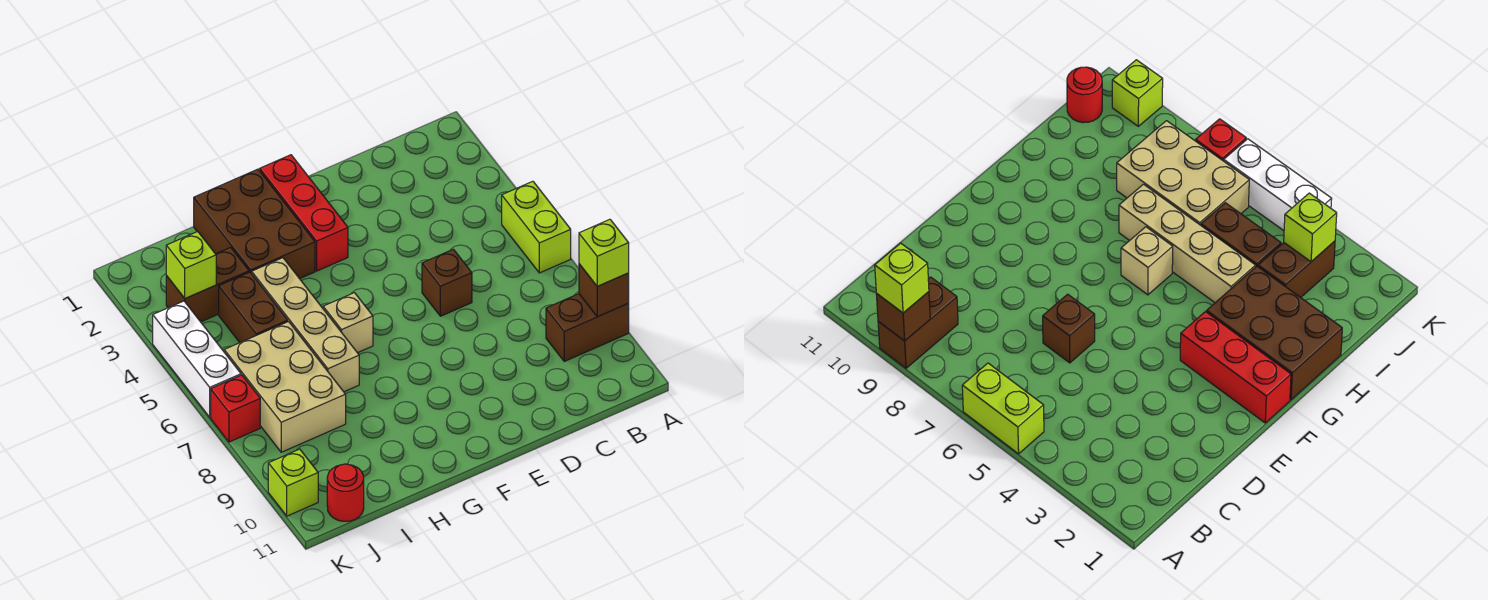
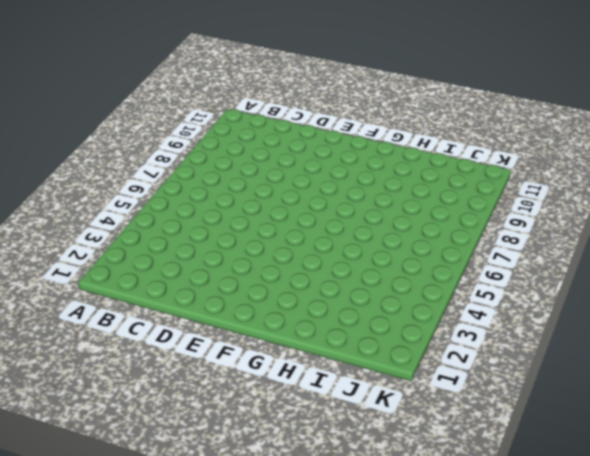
none -> lime 1x2 brick [502,181,571,273]
none -> brown 1x2 brick [546,294,629,361]
none -> brown 1x1 brick [422,249,472,316]

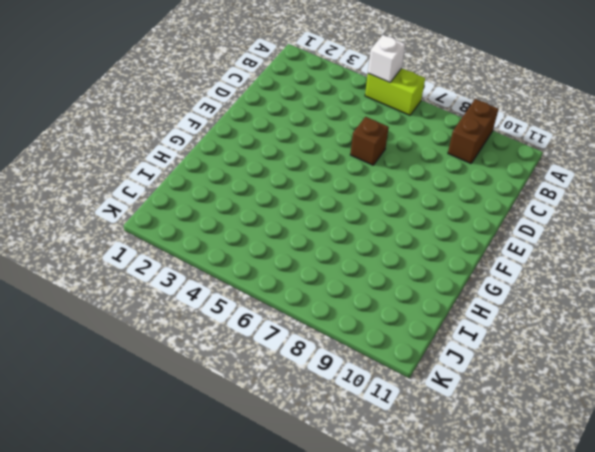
white 1x1 brick [368,35,405,82] -> none
none -> red 1x3 brick [260,155,348,271]
none -> brown 2x3 brick [194,169,315,279]
none -> tan 1x1 brick [323,293,373,353]

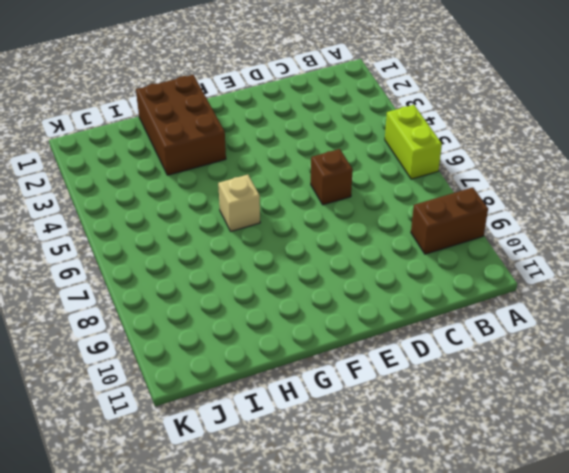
none -> red 1x3 brick [260,155,348,271]
none -> tan 1x4 brick [252,258,359,392]
none -> brown 1x2 brick [166,247,249,322]

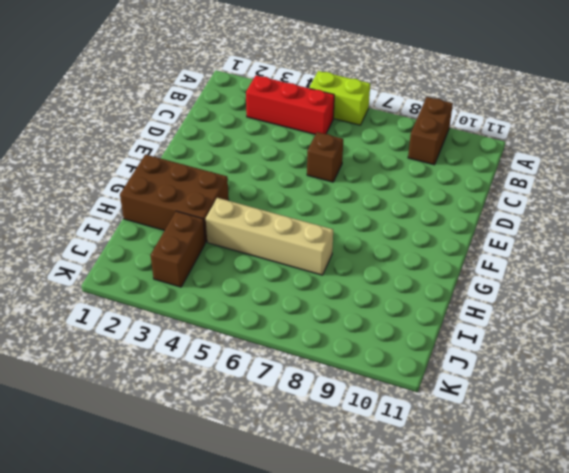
red 1x3 brick [246,75,334,135] -> red 1x3 brick moved to [260,155,348,271]
none -> tan 1x1 brick [323,293,373,353]
none -> brown 1x2 brick [219,272,288,342]
none -> tan 2x3 brick [224,322,346,452]

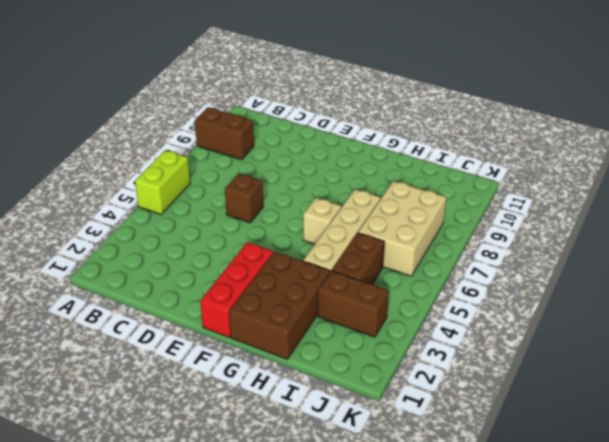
none -> red 1x1 round brick [327,464,364,521]
none -> white 1x3 brick [153,301,241,417]
none -> red 1x1 brick [211,375,260,442]

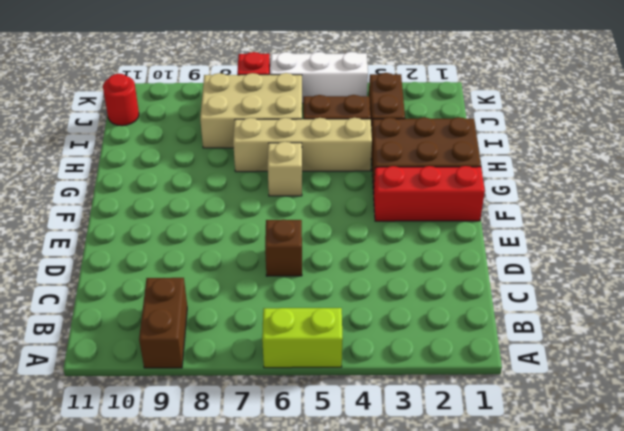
none -> lime 1x1 brick [268,449,318,516]
none -> brown 1x1 brick [579,264,629,317]
none -> lime 1x1 brick [166,232,216,299]

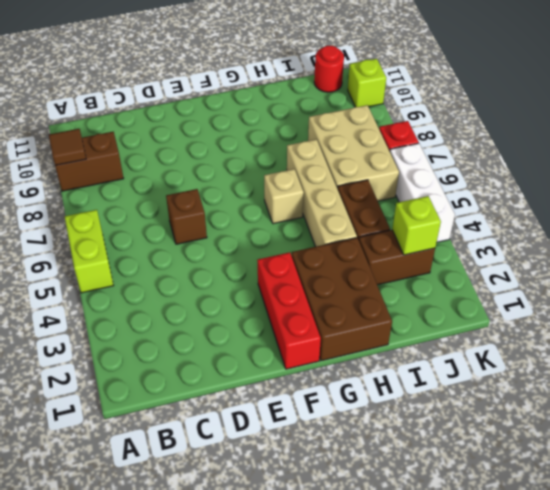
brown 1x1 tile [49,129,86,165] -> brown 1x1 brick [579,264,629,317]
none -> lime 1x1 brick [579,219,629,286]

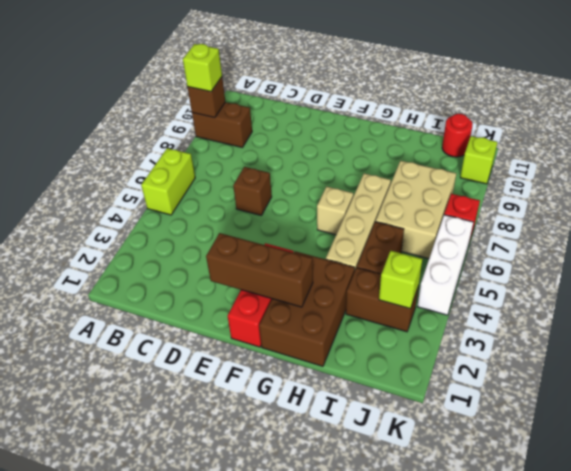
brown 1x3 brick [206,233,313,307] -> none

